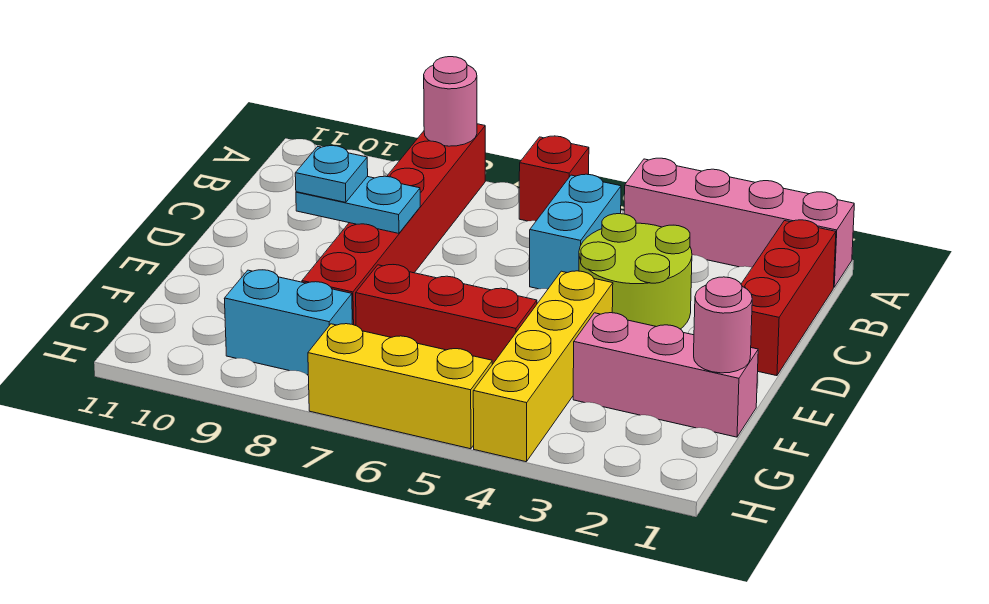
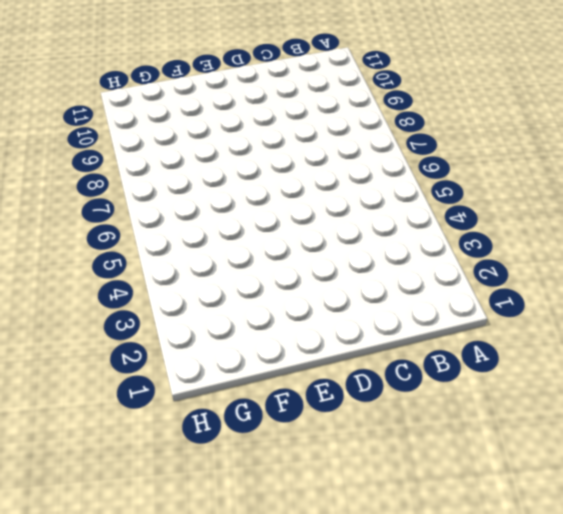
none -> pink 1x4 brick [624,158,854,287]
none -> red 1x1 brick [519,136,589,221]
none -> red 1x6 brick [302,124,485,326]

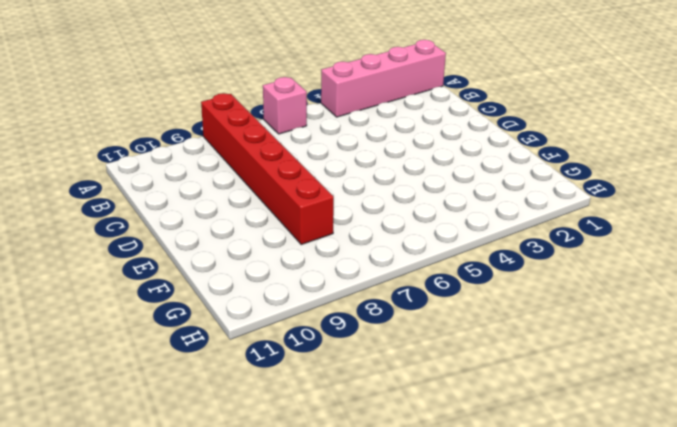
pink 1x1 brick [263,77,307,134] -> red 1x1 brick [519,136,589,221]
none -> red 1x3 brick [741,220,836,376]
none -> cyan 1x2 brick [530,174,621,289]
none -> lime 2x2 round brick [579,214,692,329]

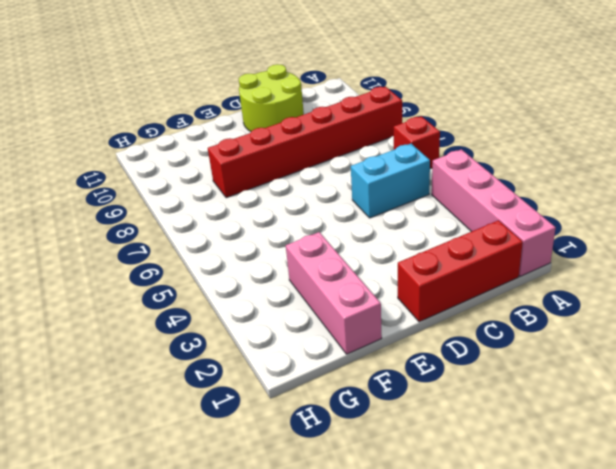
lime 2x2 round brick [239,64,304,131] -> lime 2x2 round brick moved to [579,214,692,329]
none -> yellow 1x4 brick [473,271,613,462]
none -> red 1x3 brick [356,265,537,364]
none -> cyan 1x2 brick [224,270,352,375]

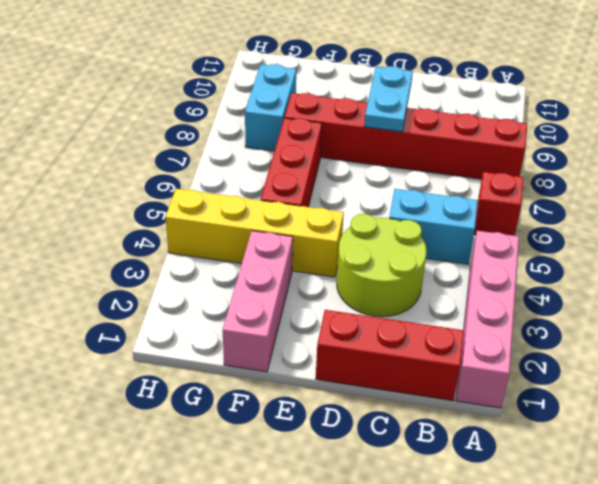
none -> yellow 1x3 brick [308,324,492,449]
none -> pink 1x1 round brick [424,57,477,146]
none -> pink 1x1 round brick [694,277,752,373]

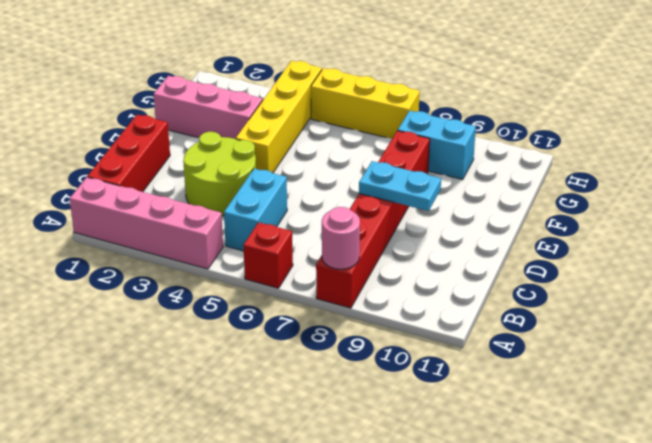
none -> red 1x3 brick [356,265,537,364]
none -> pink 1x1 round brick [694,277,752,373]
none -> cyan 1x1 plate [295,146,368,202]

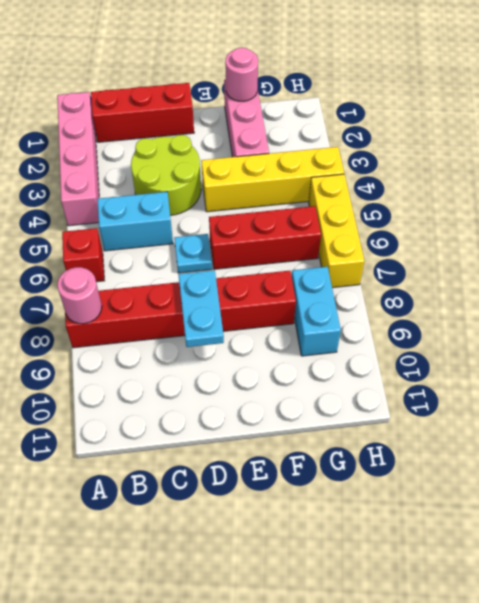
cyan 1x1 plate [174,234,212,273] -> cyan 1x1 plate moved to [295,146,368,202]
red 1x3 brick [209,206,321,269] -> red 1x3 brick turned to [356,265,537,364]

